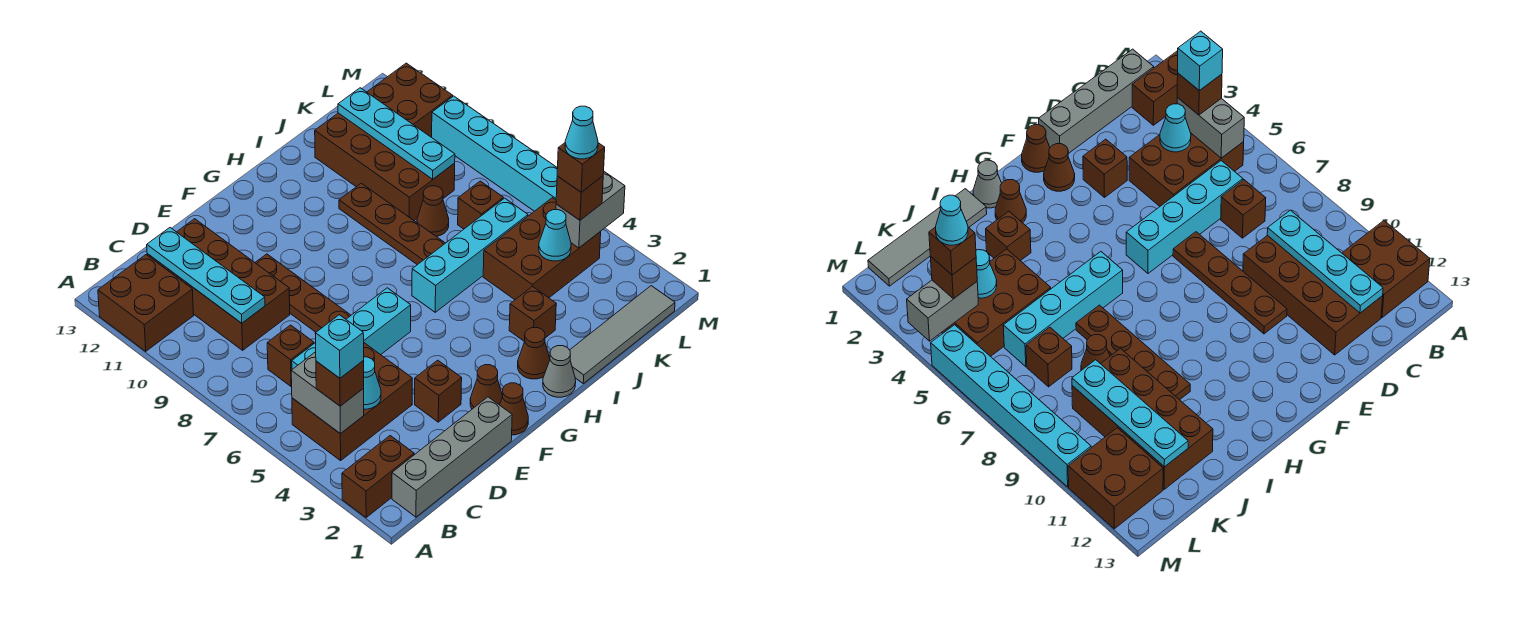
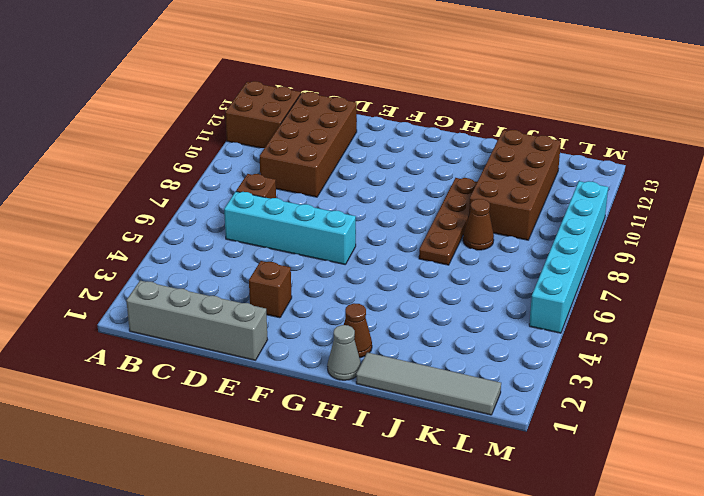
none -> brown 1x2 brick [342,436,414,517]
none -> brown 2x3 brick [292,343,412,461]
none -> brown 1x4 plate [255,254,351,332]
none -> brown 1x1 cone [500,383,528,435]

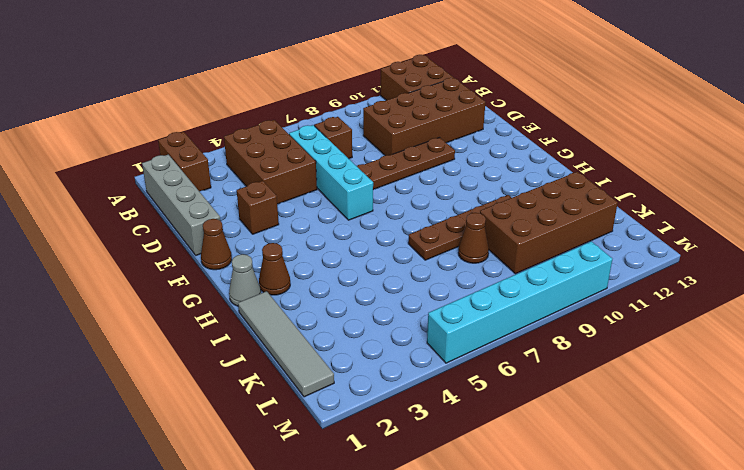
none -> brown 1x1 cone [470,365,503,409]
none -> cyan 1x4 brick [412,198,528,312]
none -> brown 1x1 brick [509,286,556,342]
none -> brown 2x3 brick [483,198,601,300]

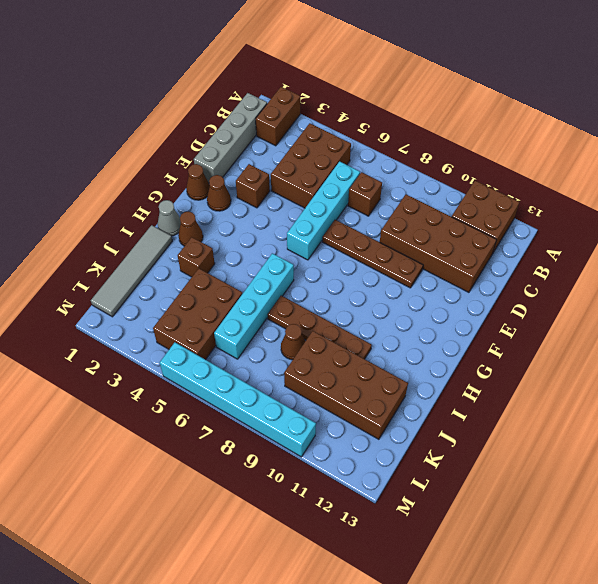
none -> brown 1x1 brick [458,181,503,229]
none -> brown 2x2 brick [367,63,453,137]
none -> grey 1x2 brick [291,353,364,434]
none -> cyan 1x1 cone [363,357,381,409]

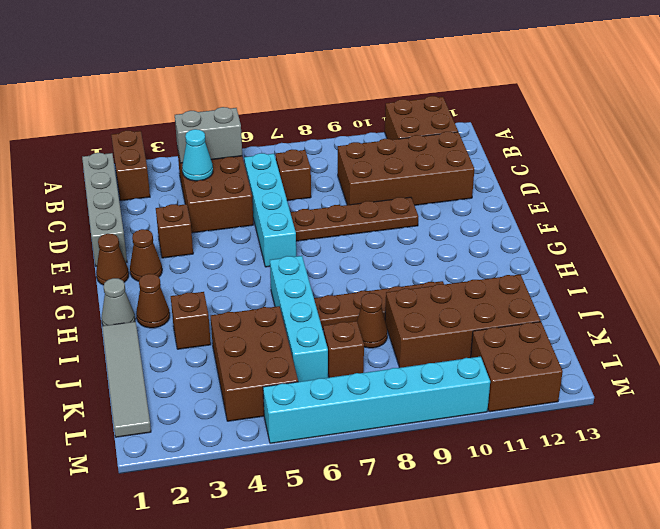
none -> cyan 1x4 plate [147,228,265,323]
none -> cyan 1x1 cone [539,210,571,261]
none -> cyan 1x4 plate [338,88,455,179]
none -> grey 1x2 brick [556,172,625,248]

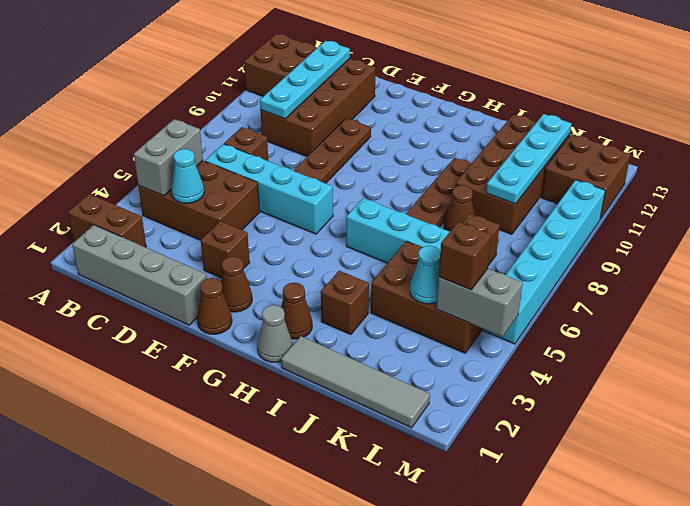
none -> brown 1x1 brick [316,361,364,406]
none -> cyan 1x1 brick [315,315,364,378]
none -> brown 1x1 brick [557,143,605,192]
none -> cyan 1x1 cone [565,106,598,159]

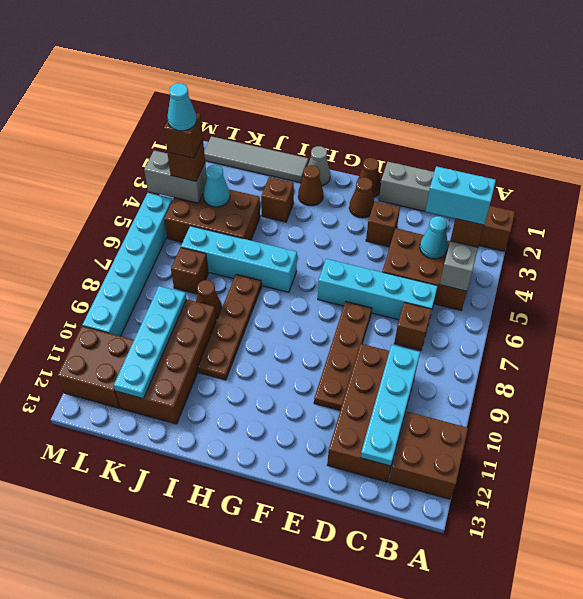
cyan 1x2 brick [425,166,496,225] -> cyan 1x1 brick [315,315,364,378]

